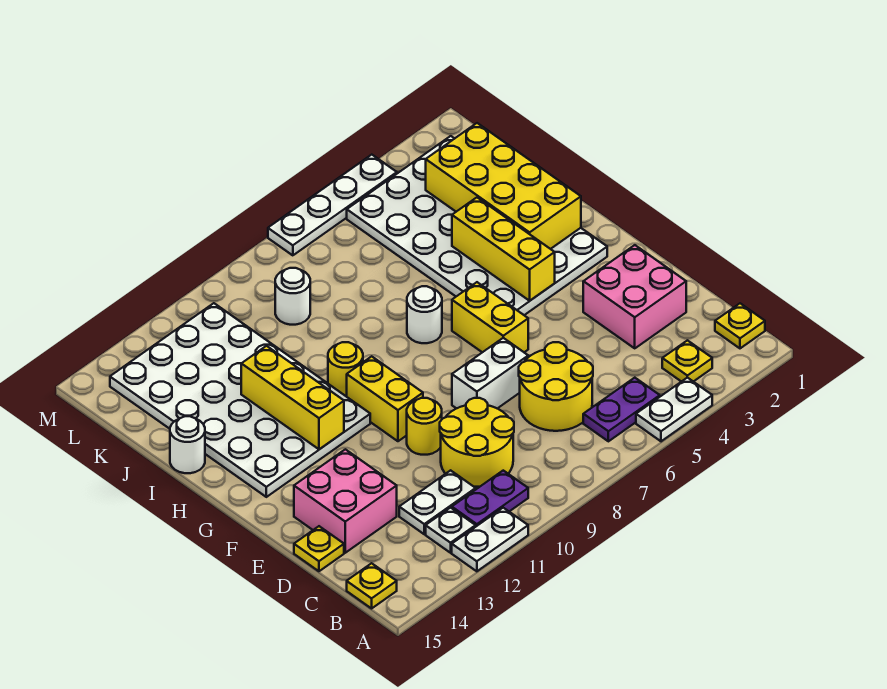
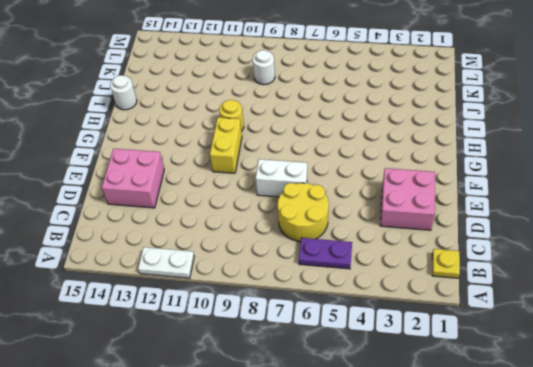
none -> white 1x2 plate [636,378,712,441]
none -> yellow 1x1 plate [662,340,712,382]
none -> purple 1x2 plate [452,471,528,526]

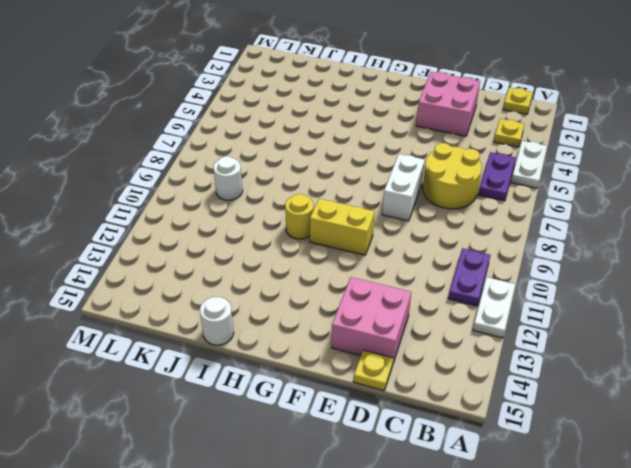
none -> white 1x1 plate [426,508,476,553]
none -> yellow 1x1 plate [347,563,397,608]
none -> yellow 2x2 round brick [440,398,514,487]

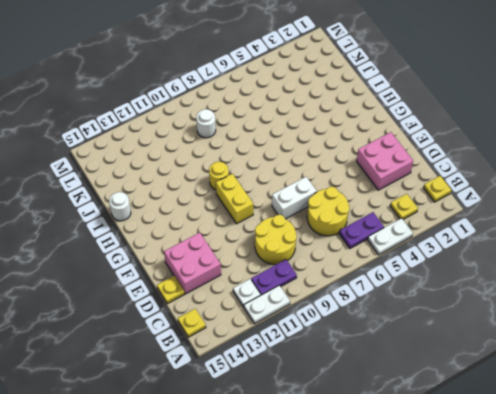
none -> white 1x2 plate [399,470,476,534]
none -> yellow 1x1 round brick [407,398,442,455]
none -> yellow 1x2 brick [452,282,528,352]

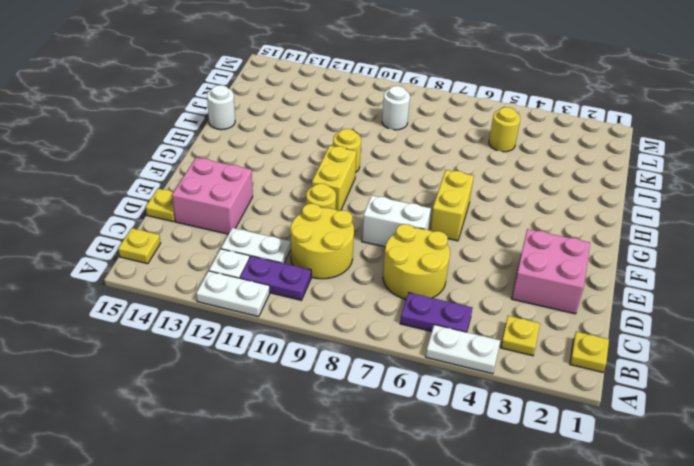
yellow 1x1 round brick [489,107,520,152] -> white 4x6 plate [347,136,607,315]
none -> white 4x6 plate [110,303,370,497]
none -> white 1x1 round brick [407,286,442,343]
none -> white 1x4 plate [268,155,397,255]

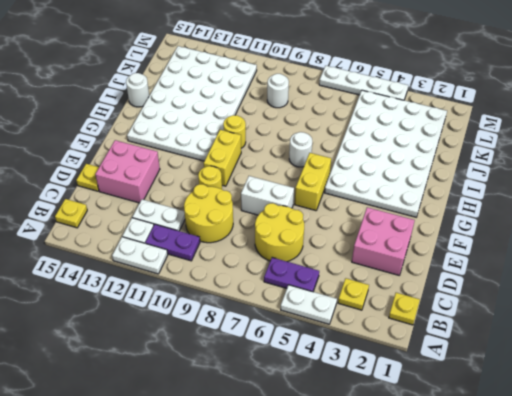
none -> yellow 1x3 brick [452,197,555,301]
none -> yellow 1x3 brick [241,346,344,449]
none -> yellow 2x4 brick [426,123,581,249]

